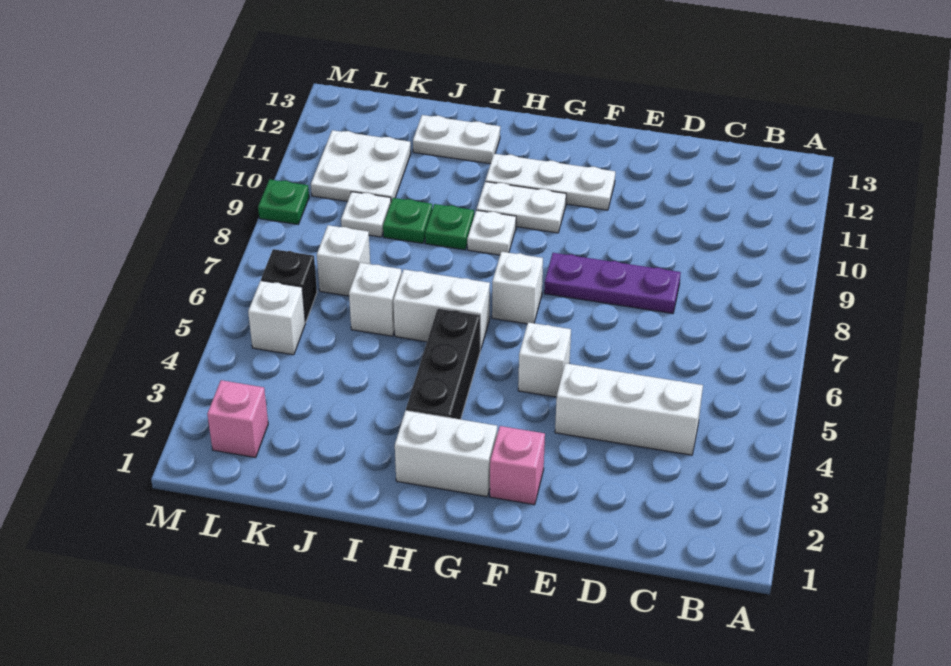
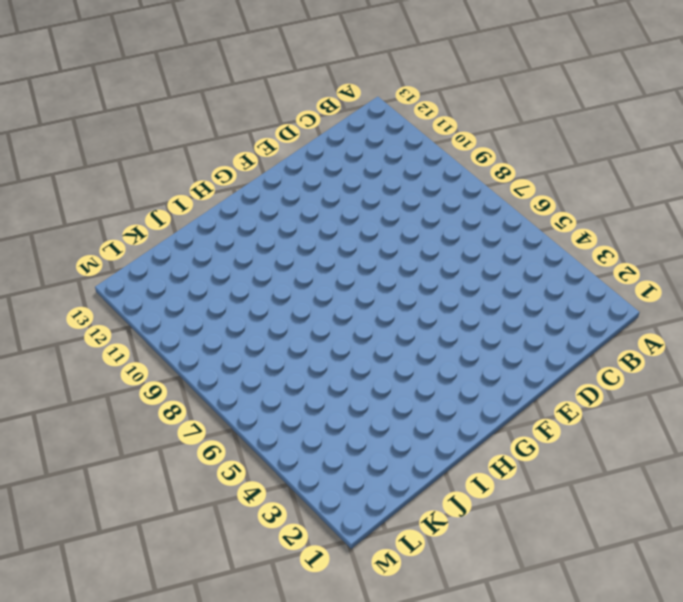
none -> white 1x3 brick [555,363,703,455]
none -> purple 1x3 plate [544,253,681,314]
none -> pink 1x1 brick [490,426,545,505]

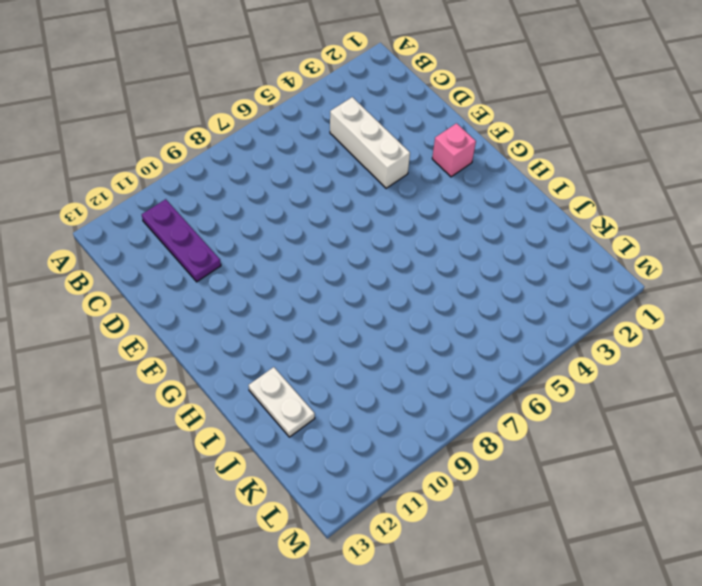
purple 1x3 plate [142,199,221,282] -> purple 1x3 plate moved to [544,253,681,314]
none -> white 1x1 brick [518,322,571,397]
none -> white 1x3 plate [485,154,615,210]
none -> white 1x2 brick [395,411,497,497]

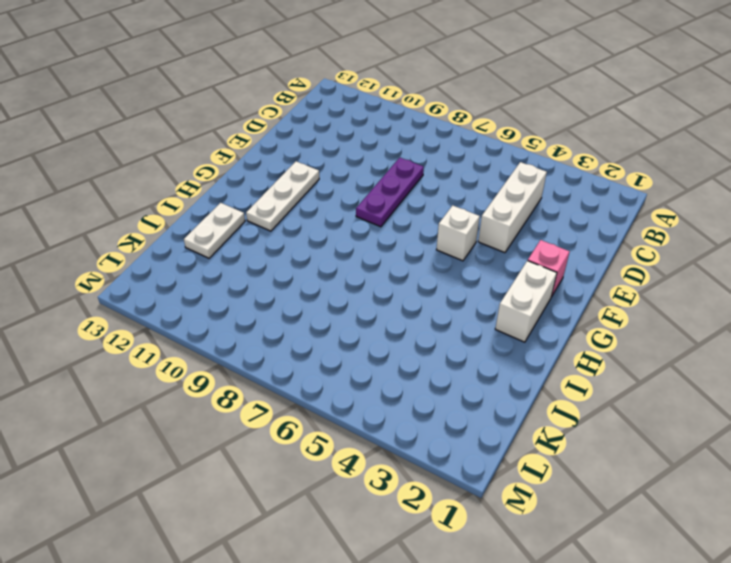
none -> white 1x1 brick [492,252,543,324]
none -> white 1x2 plate [477,182,566,233]
none -> black 1x3 brick [406,308,480,419]

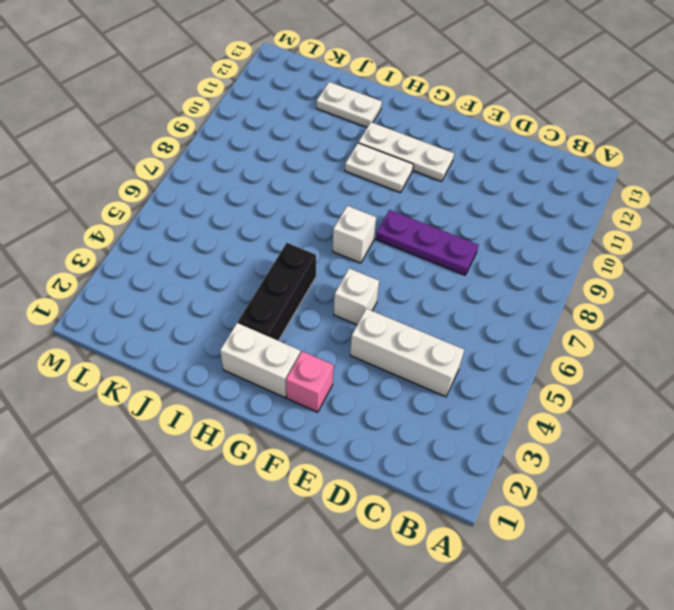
none -> white 1x2 brick [393,269,490,350]
none -> white 1x1 plate [467,210,516,255]
none -> green 1x1 plate [425,204,474,250]

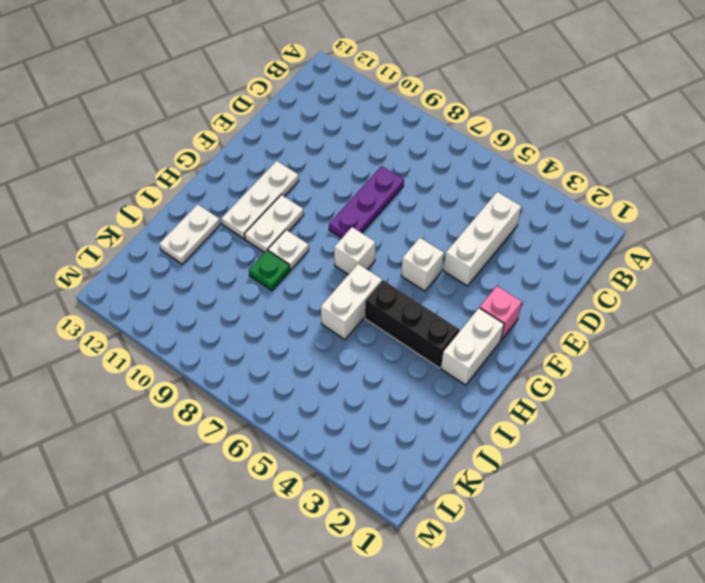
none -> white 1x1 brick [349,263,402,336]
none -> green 1x1 plate [383,198,432,243]
none -> white 1x1 brick [317,225,370,296]

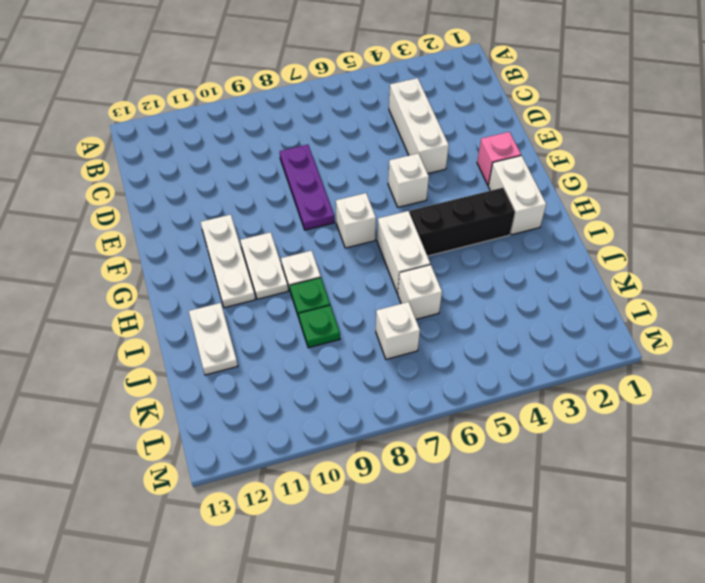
none -> white 1x1 plate [341,192,391,237]
none -> white 2x2 plate [311,130,411,201]
none -> pink 1x1 brick [207,380,268,458]

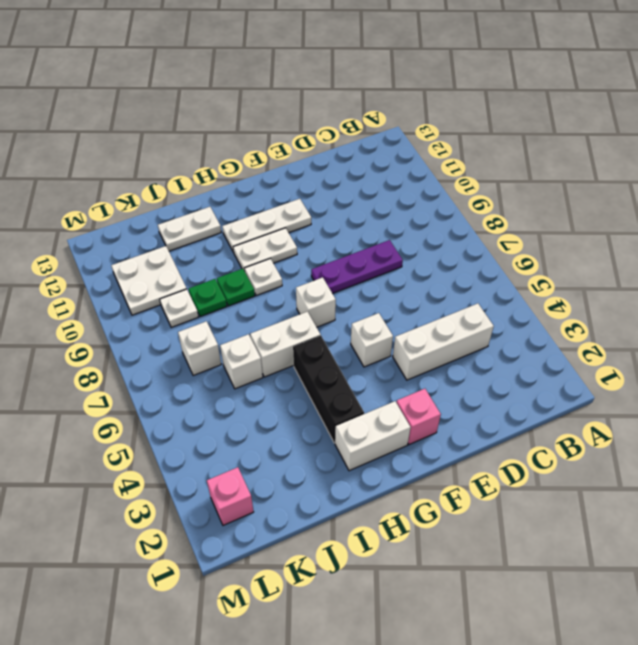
none -> white 1x1 brick [248,281,305,355]
none -> black 1x1 brick [261,249,317,322]
none -> green 1x1 plate [258,180,309,224]

